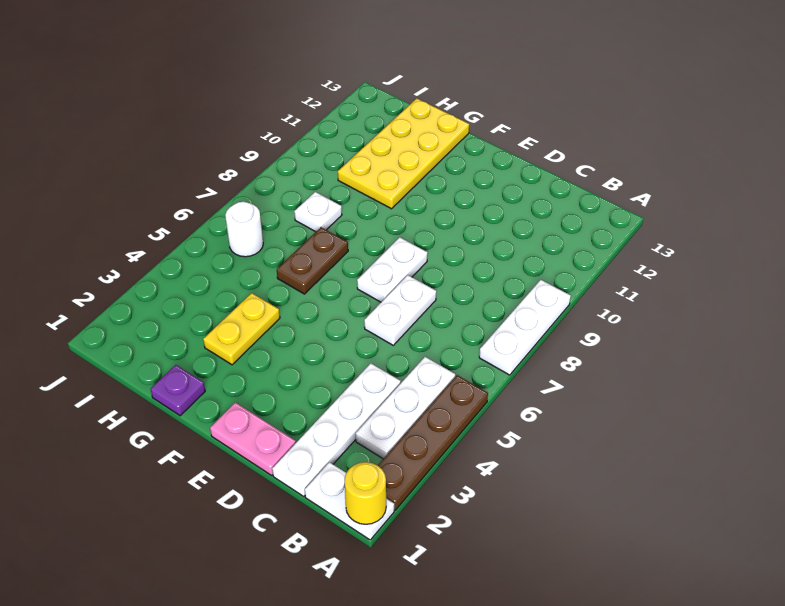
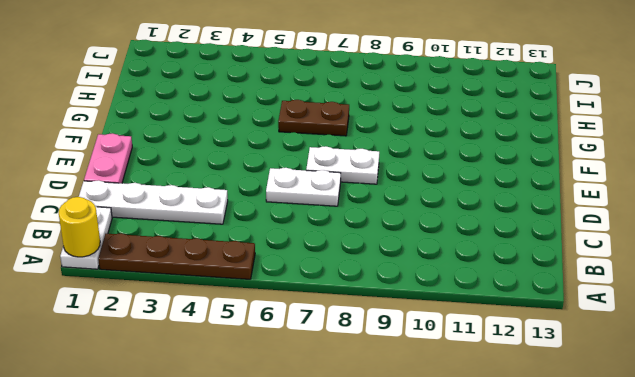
none -> white 1x3 plate [479,280,571,375]
none -> white 1x3 plate [356,357,455,459]
none -> purple 1x1 plate [151,365,205,416]

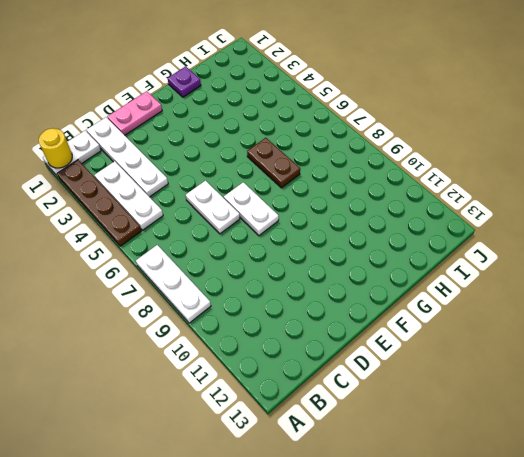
none -> yellow 1x2 plate [203,293,280,365]
none -> yellow 2x4 plate [338,98,469,209]
none -> white 1x1 plate [294,192,342,232]

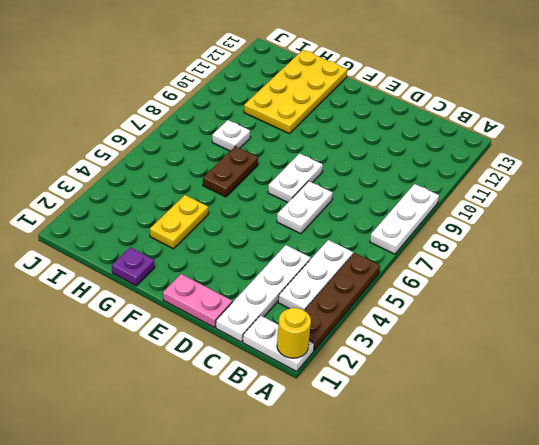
none -> white 1x1 round brick [225,202,263,257]

